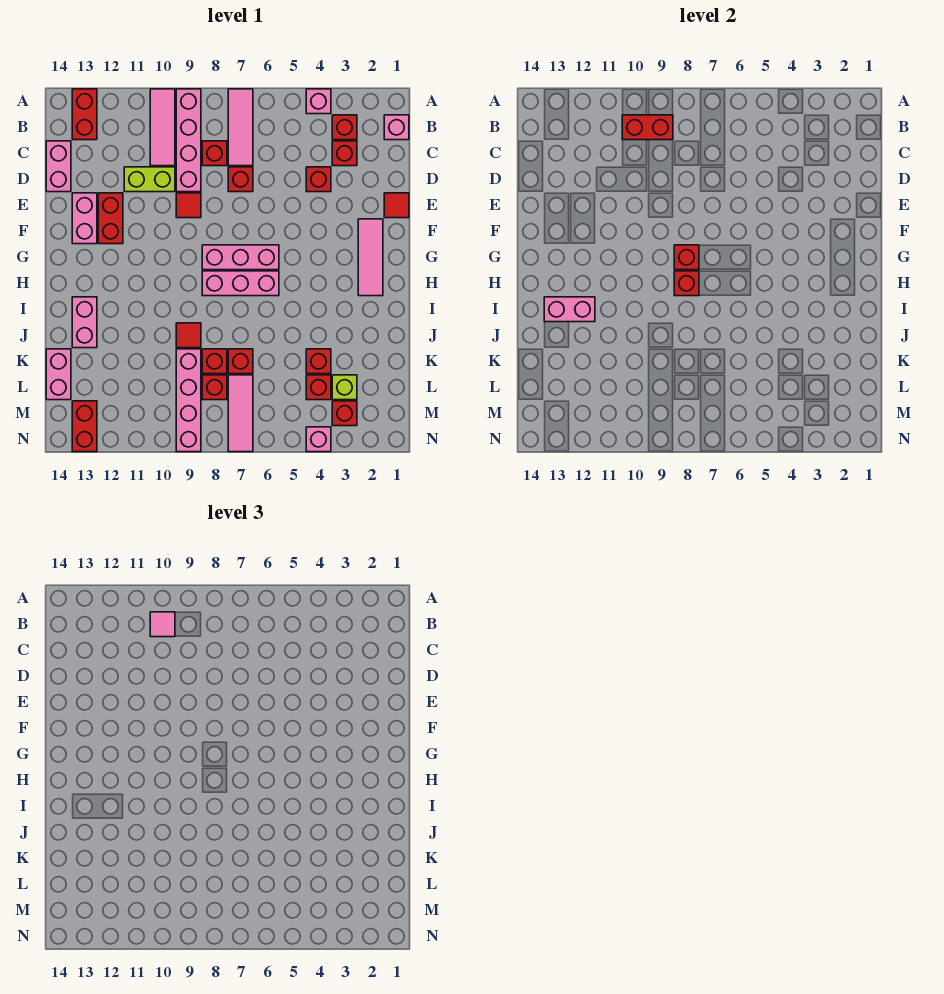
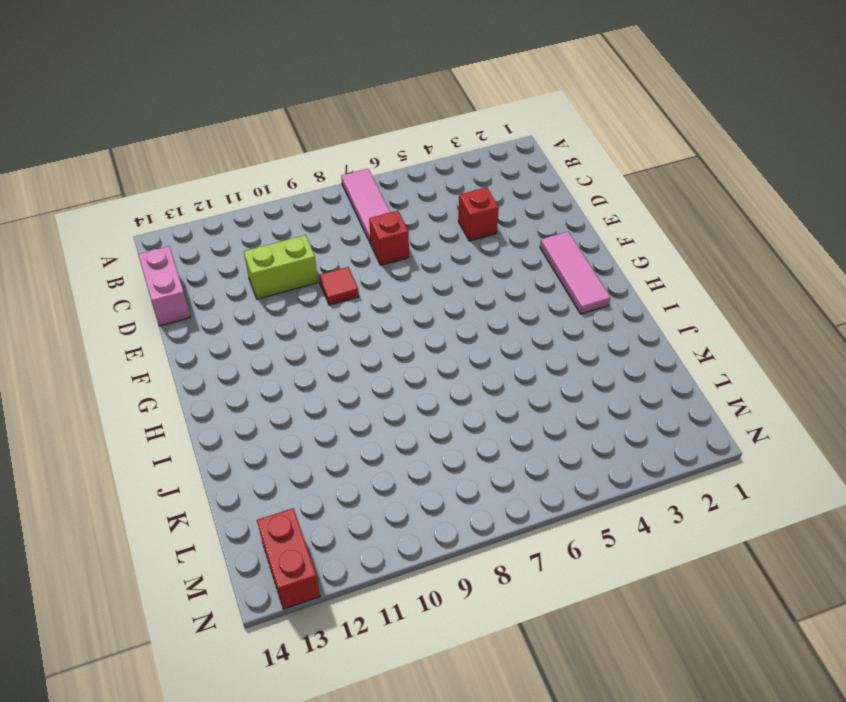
none -> pink 1x1 brick [306,89,331,114]
none -> pink 1x4 brick [176,89,201,192]
none -> pink 1x3 tile [150,89,175,166]
none -> red 1x2 brick [72,89,97,140]

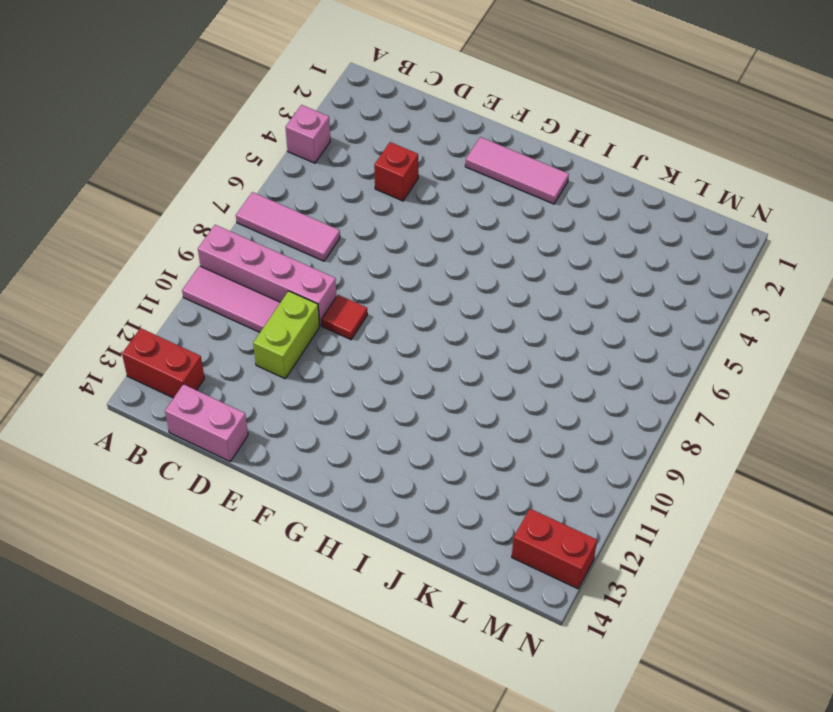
none -> pink 1x1 brick [384,115,409,140]
none -> red 1x1 brick [332,115,357,140]
none -> red 1x1 brick [332,141,357,166]
none -> red 1x1 brick [202,141,227,166]

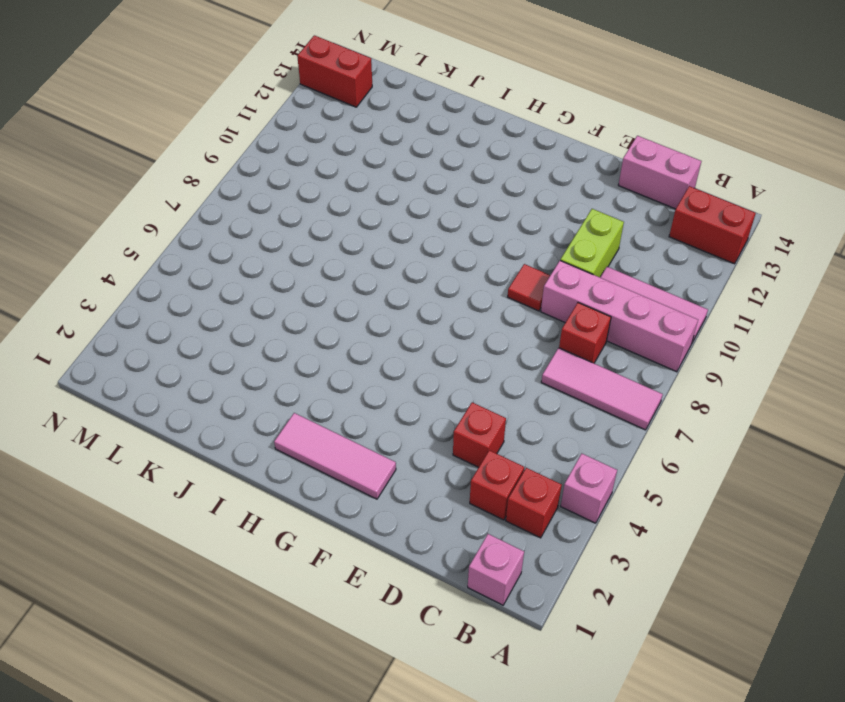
none -> red 1x1 brick [228,167,253,192]
none -> red 1x1 tile [384,193,409,218]
none -> red 1x2 brick [98,193,123,244]
none -> pink 1x2 brick [72,193,97,244]

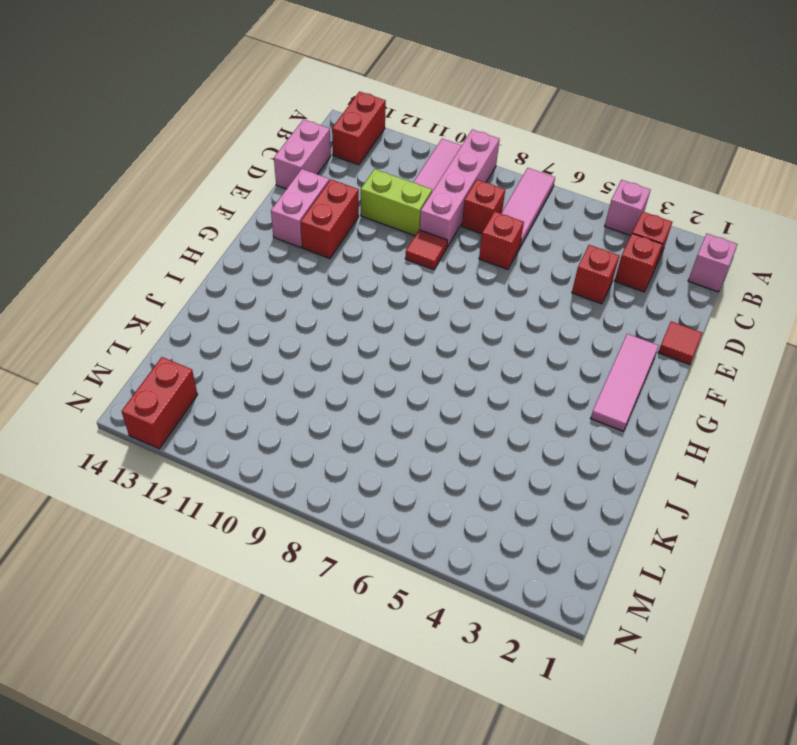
none -> pink 1x3 brick [202,245,279,270]
none -> pink 1x3 brick [202,271,279,296]
none -> pink 1x2 brick [72,297,97,348]
none -> red 1x1 tile [176,323,201,348]

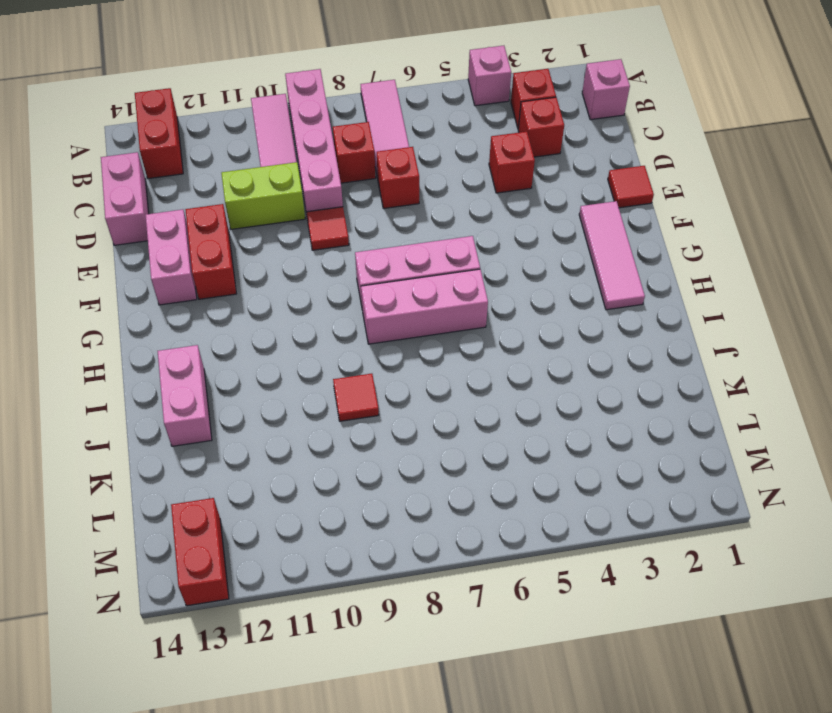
none -> red 1x1 brick [306,349,331,374]
none -> red 1x1 brick [228,349,253,374]
none -> red 1x1 brick [202,349,227,374]
none -> pink 1x4 brick [176,349,201,452]

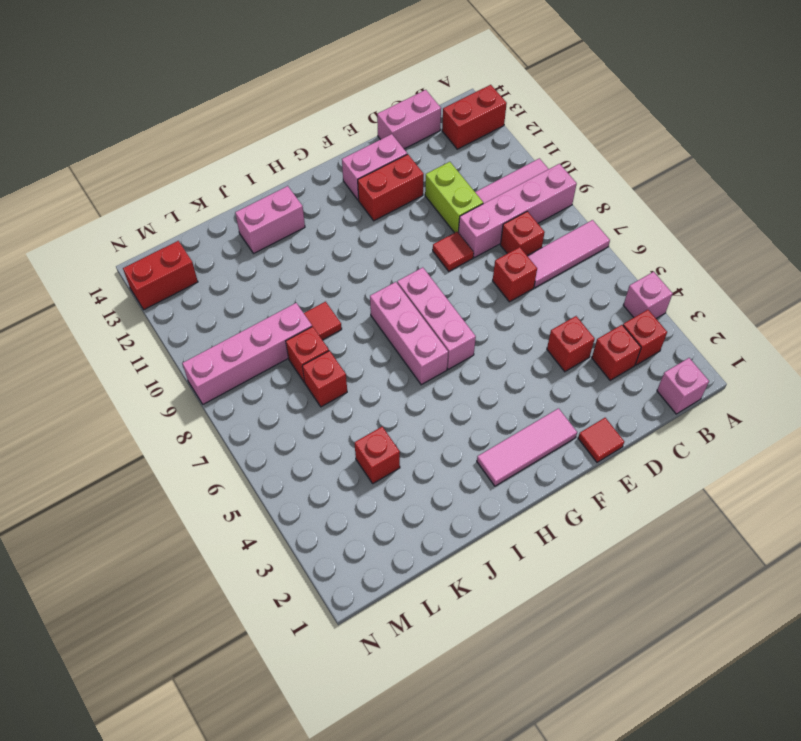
none -> pink 1x2 brick [46,349,71,400]
none -> lime 1x1 brick [332,375,357,400]
none -> red 1x1 brick [306,375,331,400]
none -> pink 1x3 tile [228,375,253,452]

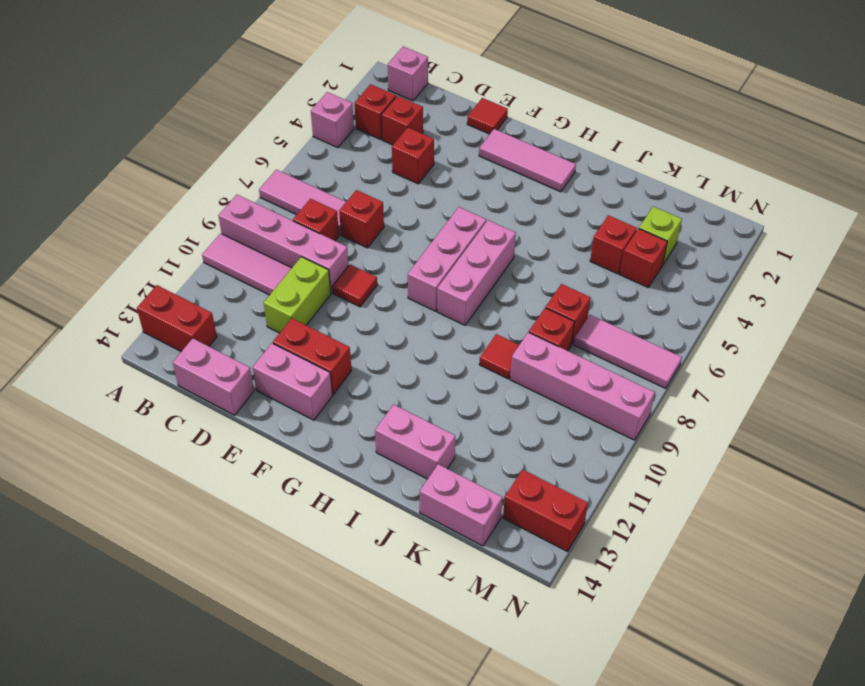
none -> red 1x1 brick [202,375,227,400]
none -> red 1x1 brick [332,401,357,426]
none -> pink 1x1 brick [306,427,331,452]
none -> red 1x2 brick [622,115,673,140]

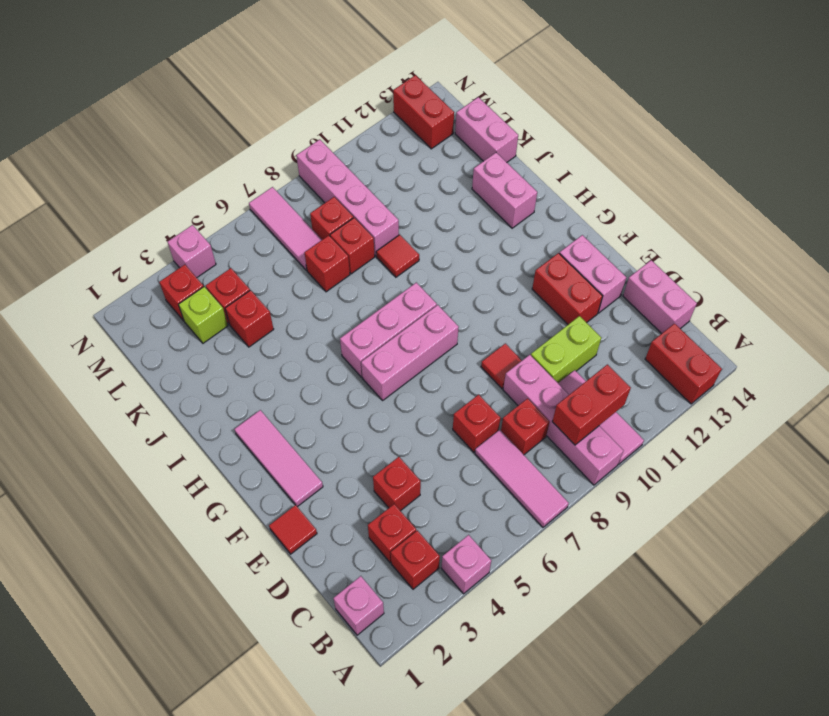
none -> red 1x1 brick [674,245,699,270]
none -> red 1x1 brick [674,271,699,296]
none -> pink 1x2 brick [544,297,595,322]
none -> pink 1x1 tile [150,612,175,637]

